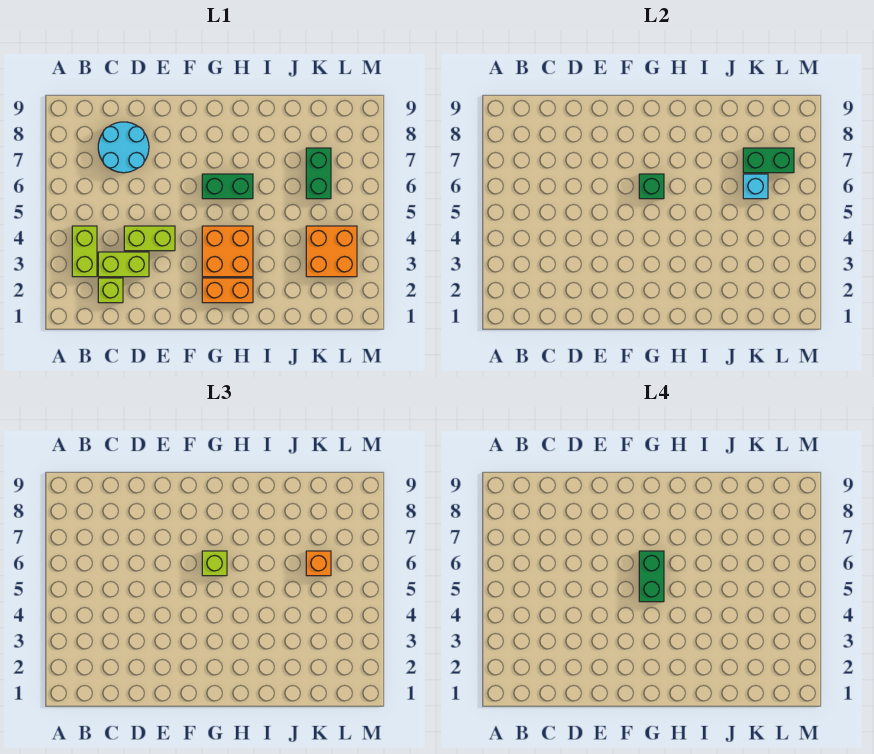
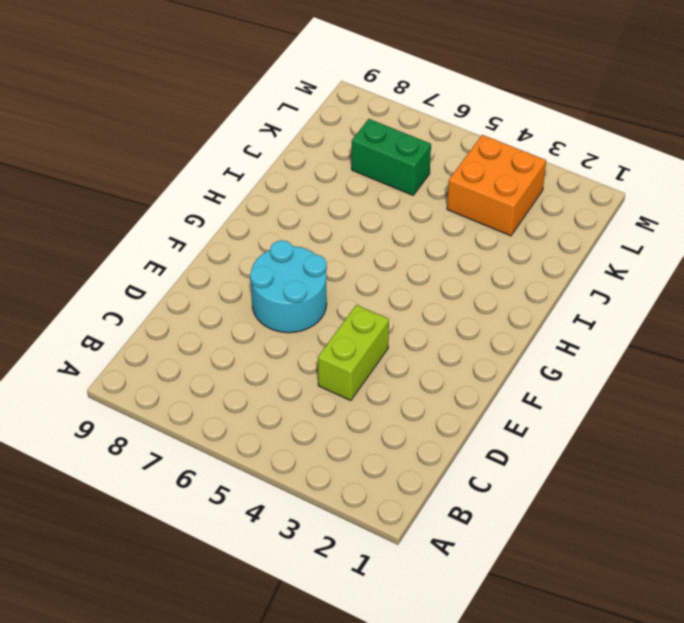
cyan 2x2 round brick [250,240,327,333] -> cyan 2x2 round brick moved to [98,122,149,173]
none -> lime 1x2 brick [72,226,97,277]
none -> lime 1x1 brick [98,278,123,303]
none -> lime 1x2 brick [98,252,149,277]

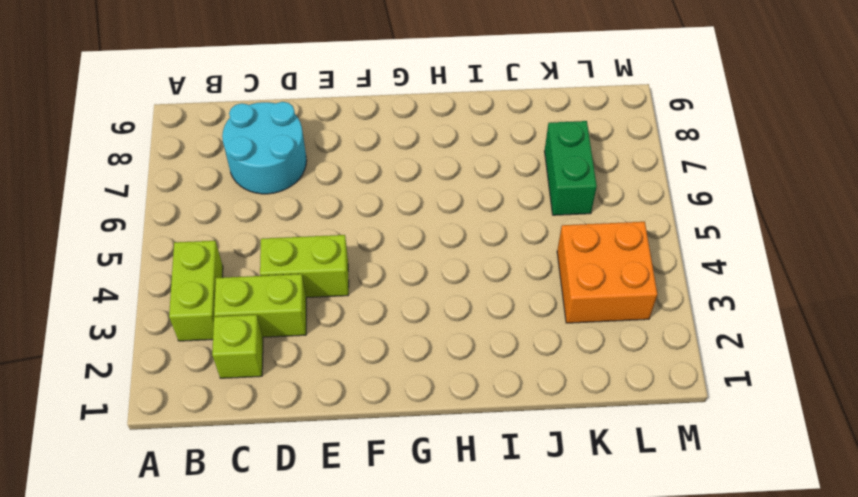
none -> orange 1x2 brick [202,278,253,303]
none -> orange 2x2 brick [202,226,253,277]
none -> green 1x2 brick [202,174,253,199]

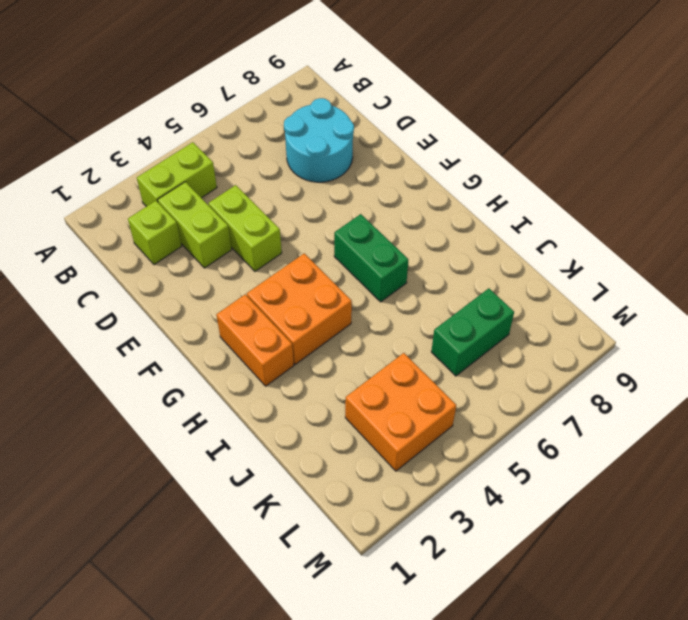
none -> green 1x1 brick [639,174,664,199]
none -> cyan 1x1 brick [743,174,768,199]
none -> green 1x2 brick [743,148,794,173]

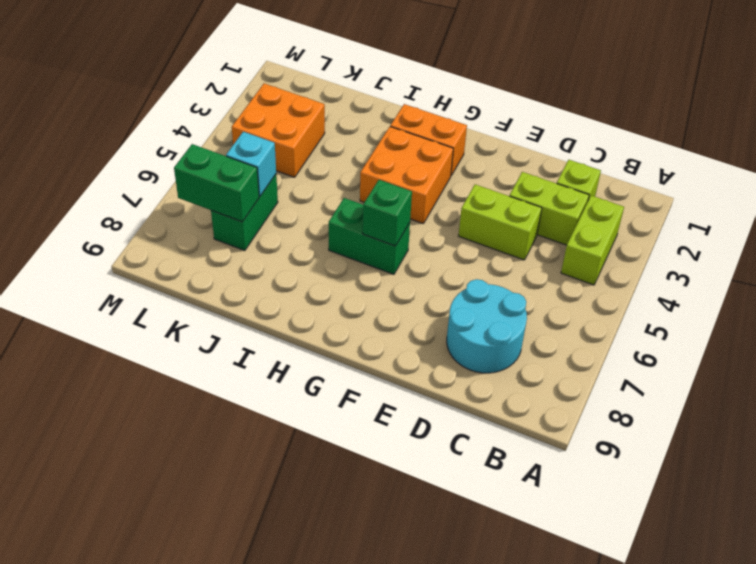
none -> lime 1x1 brick [202,551,227,576]
none -> orange 1x1 brick [306,551,331,576]
none -> green 1x2 brick [639,551,664,602]

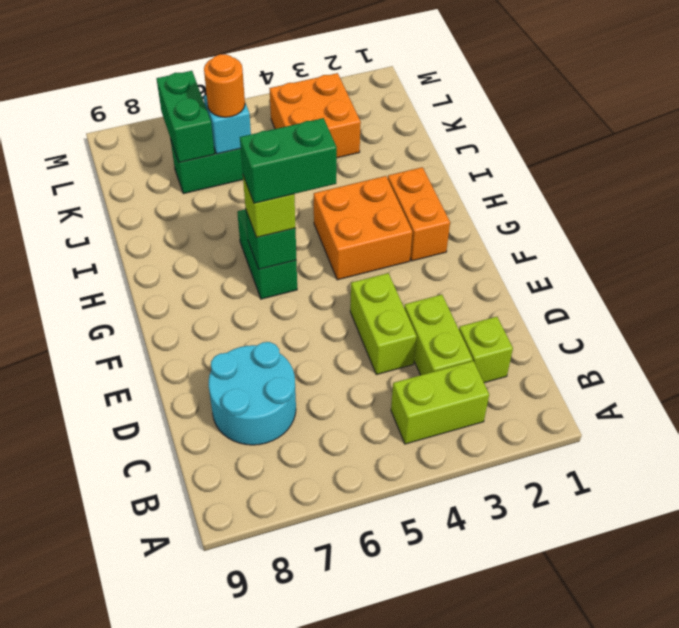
orange 1x1 round brick [204,54,245,117] -> orange 1x1 brick [306,551,331,576]

